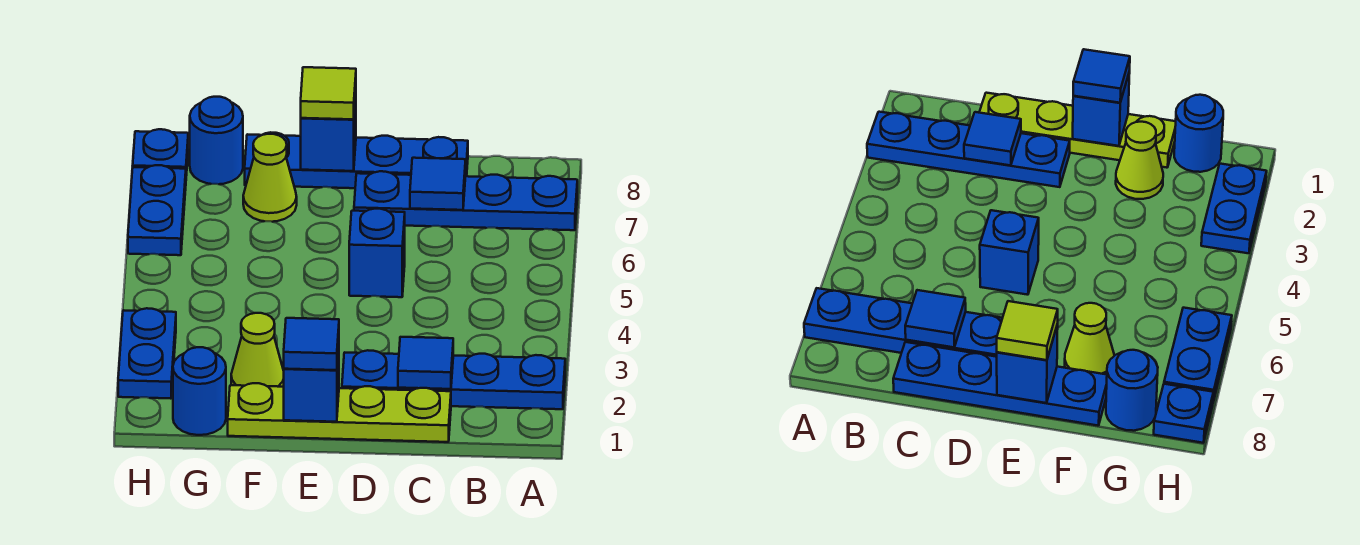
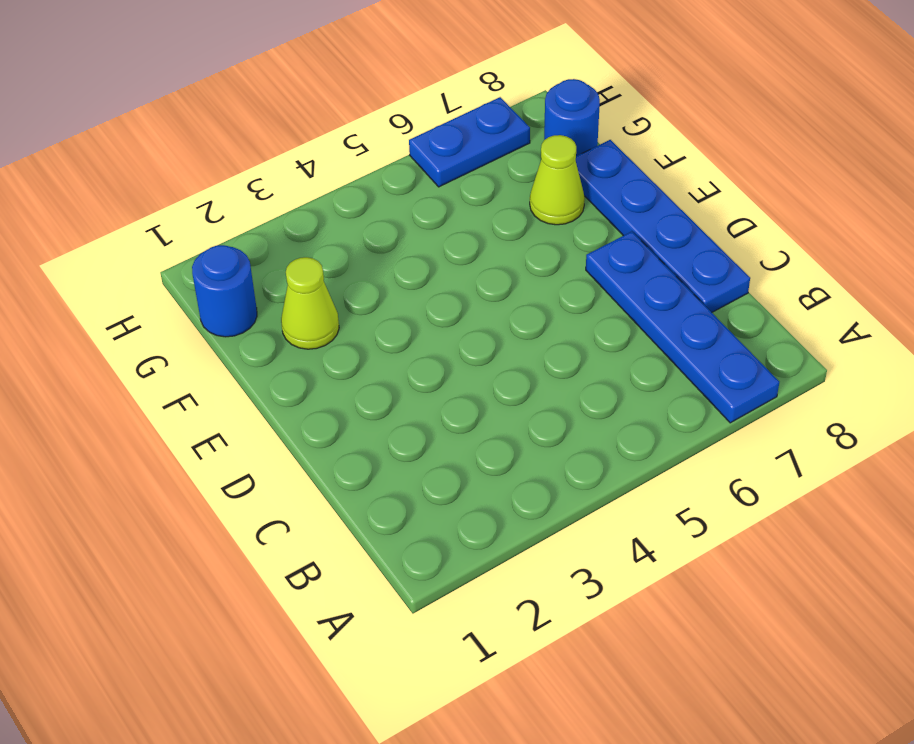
none -> blue 1x4 plate [342,350,565,409]
none -> lime 1x4 plate [228,383,451,442]
none -> blue 1x1 brick [349,209,405,297]

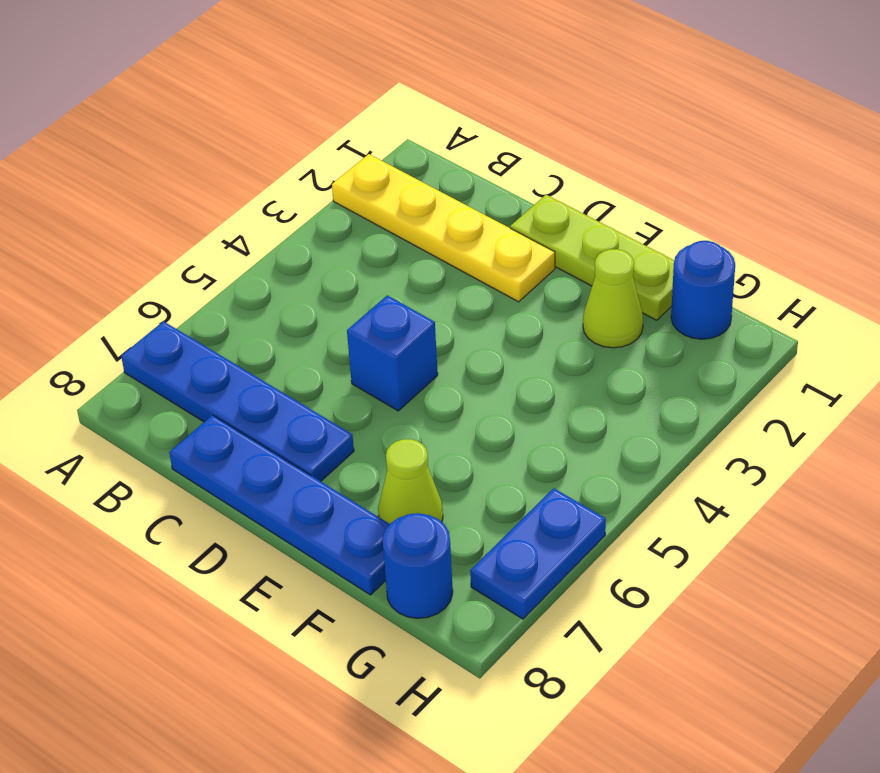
yellow 1x4 plate [332,154,555,302] -> blue 1x4 plate [342,350,565,409]
lime 1x3 plate [510,195,674,320] -> lime 1x4 plate [228,383,451,442]
none -> blue 1x2 plate [118,308,176,399]
none -> blue 1x1 plate [133,129,188,176]
none -> blue 1x1 tile [398,337,453,389]

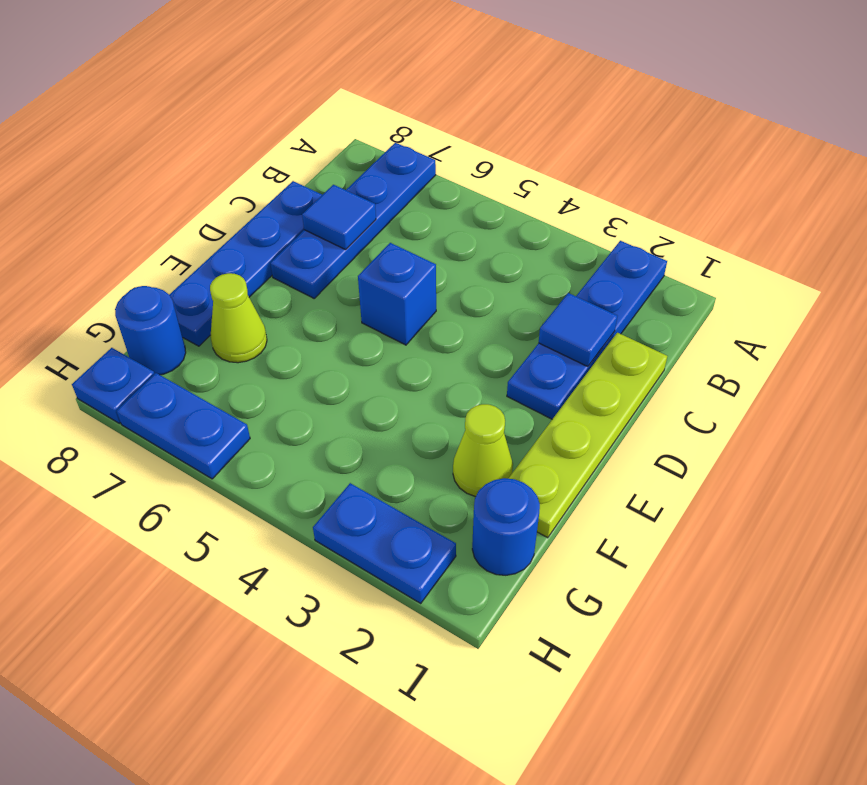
none -> blue 1x1 brick [284,346,339,422]
none -> blue 1x1 brick [301,94,356,171]
none -> blue 1x1 tile [284,318,339,370]

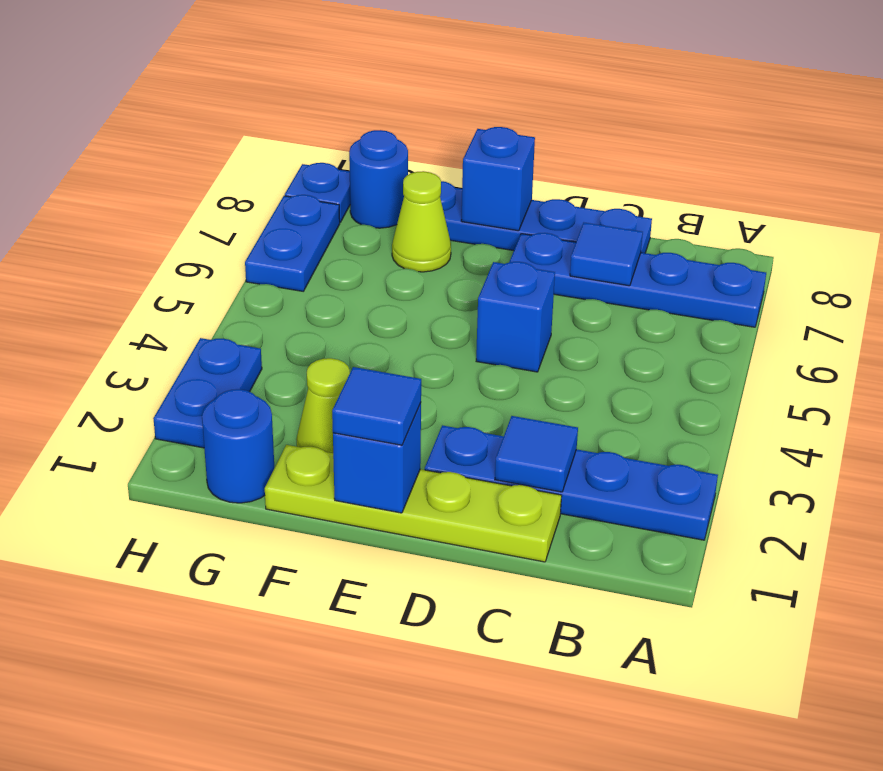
none -> lime 1x1 tile [301,67,356,119]

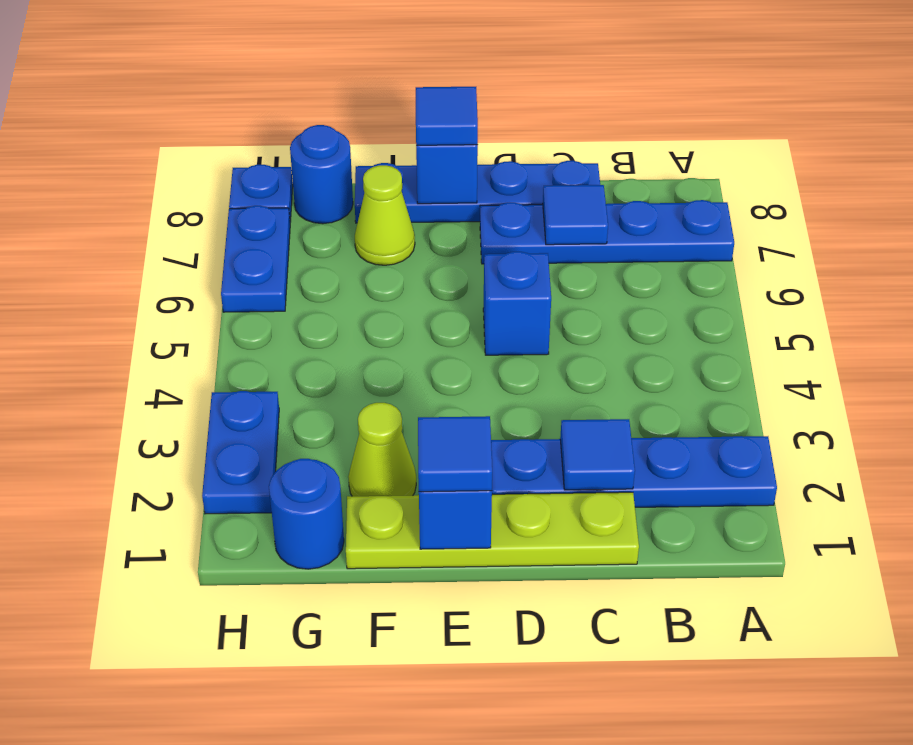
blue 1x1 tile [416,87,478,145] -> lime 1x1 tile [301,67,356,119]

